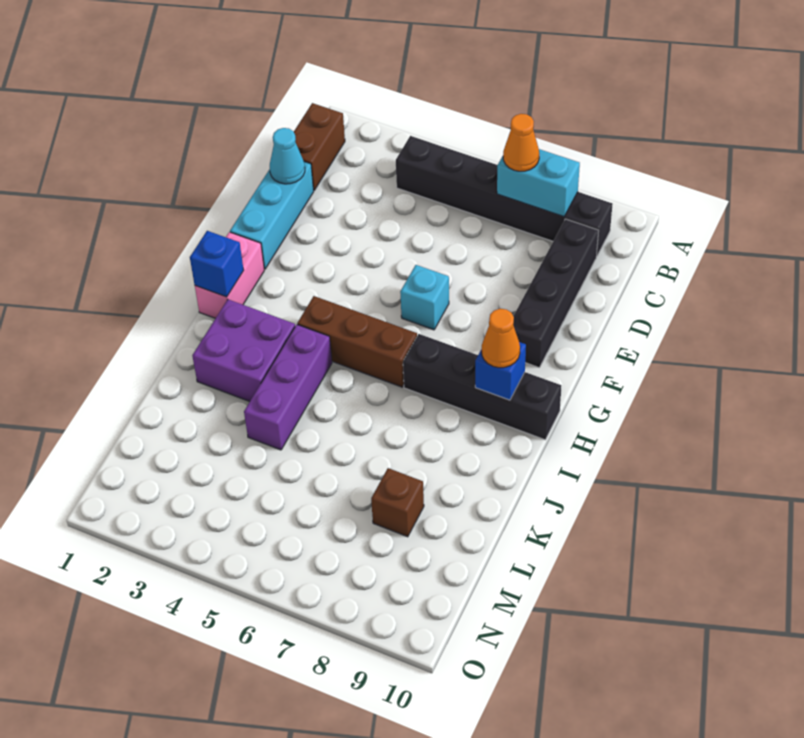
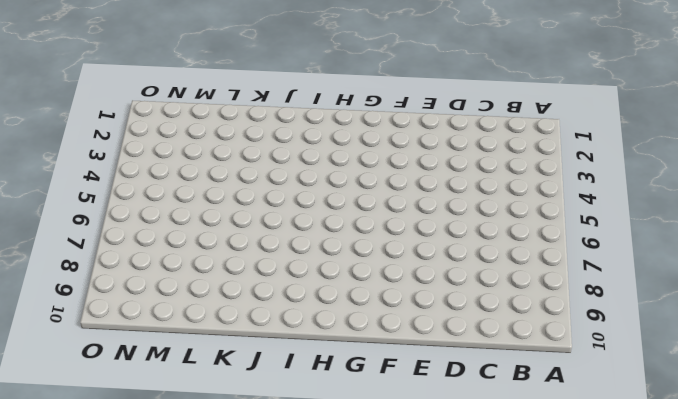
none -> brown 1x2 brick [294,103,345,190]
none -> black 1x6 brick [396,136,613,256]
none -> black 1x4 brick [513,219,599,368]

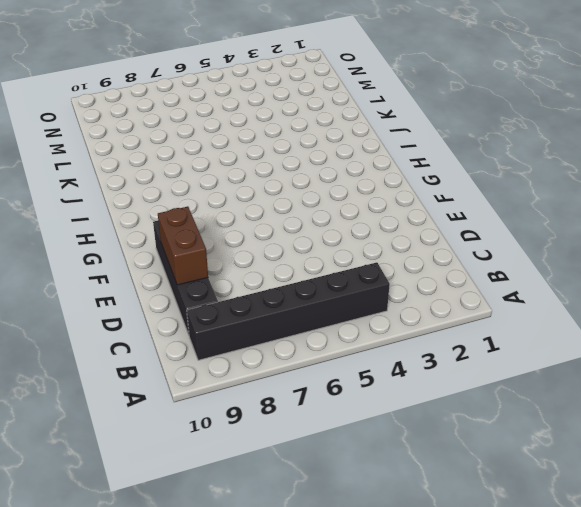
brown 1x2 brick [158,207,208,285] -> brown 1x2 brick moved to [294,103,345,190]
none -> cyan 1x3 brick [230,162,314,269]
none -> cyan 1x1 brick [400,265,449,330]
none -> pink 1x2 brick [195,232,264,318]

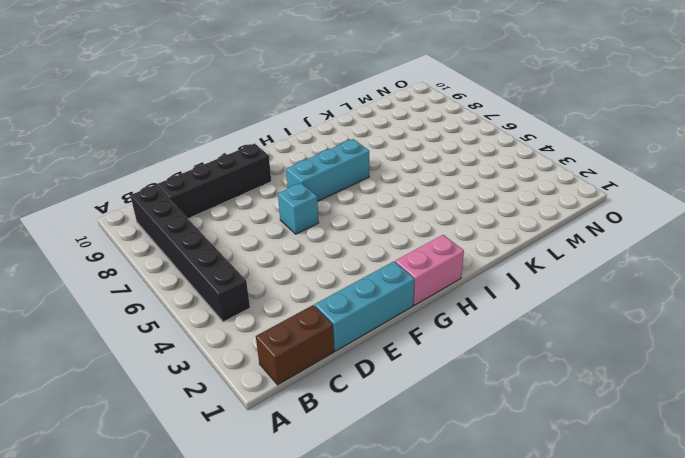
cyan 1x3 brick [286,139,369,201] -> black 1x4 brick [403,334,561,440]
none -> brown 1x3 brick [297,296,417,387]
none -> purple 2x2 brick [192,299,295,402]
none -> purple 1x3 brick [244,325,332,450]

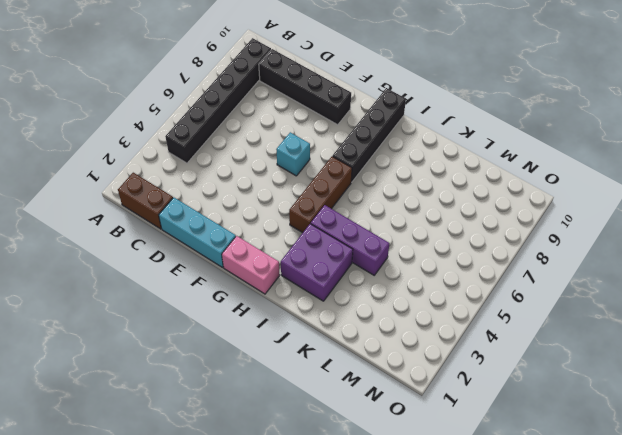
none -> brown 1x1 brick [371,468,424,537]
none -> cyan 1x2 brick [497,149,580,217]
none -> cyan 1x1 cone [270,128,305,184]

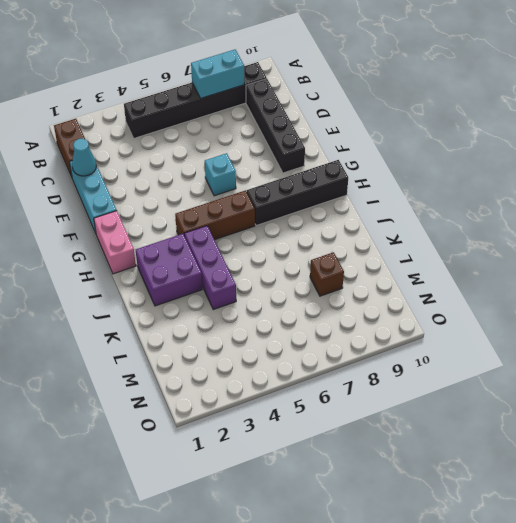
none -> blue 1x1 brick [190,231,244,297]
none -> blue 1x1 brick [475,342,526,400]
none -> orange 1x1 cone [503,114,539,171]

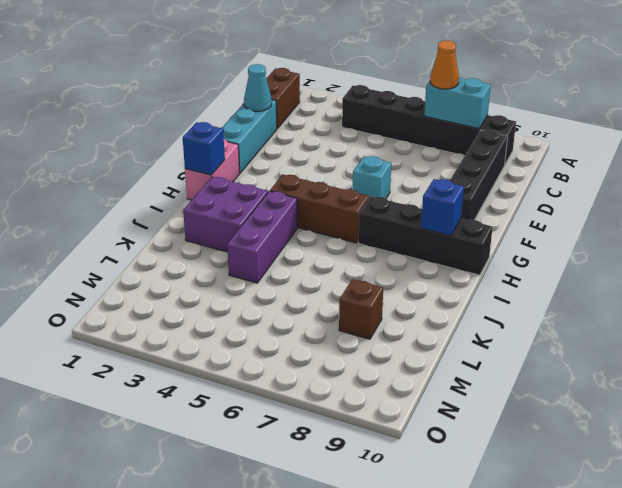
none -> orange 1x1 cone [482,309,520,368]

